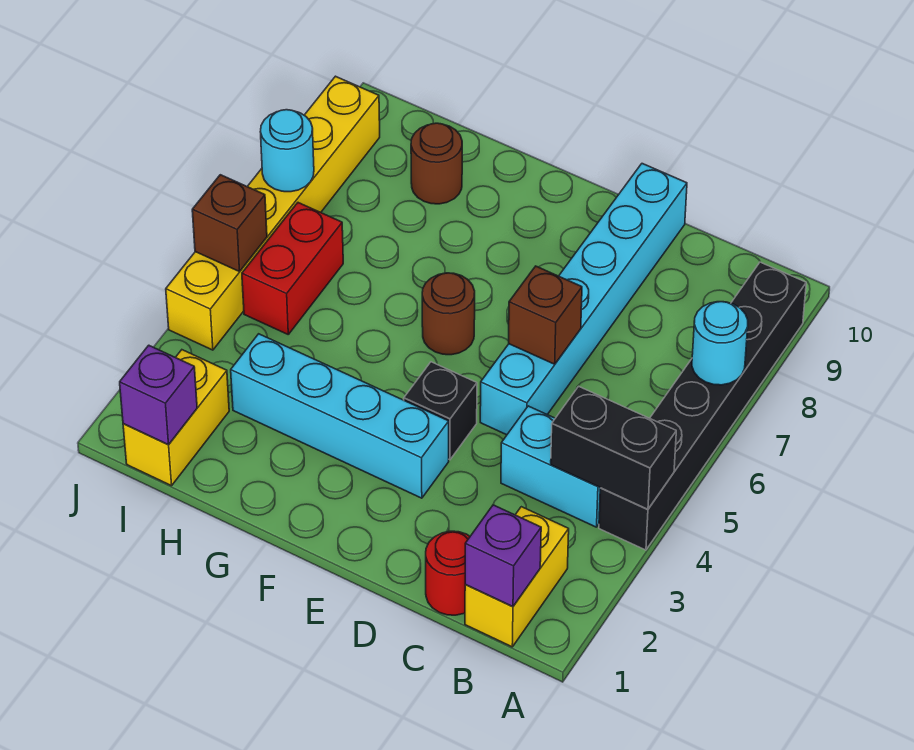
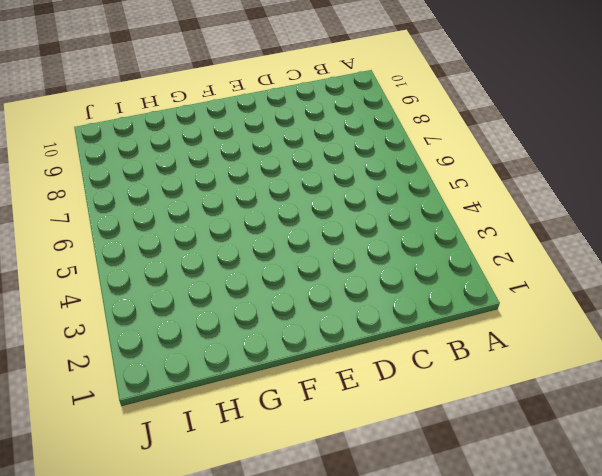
none -> black 1x6 brick [599,262,806,550]
none -> yellow 1x2 brick [465,507,569,647]
none -> cyan 1x2 brick [501,406,600,527]

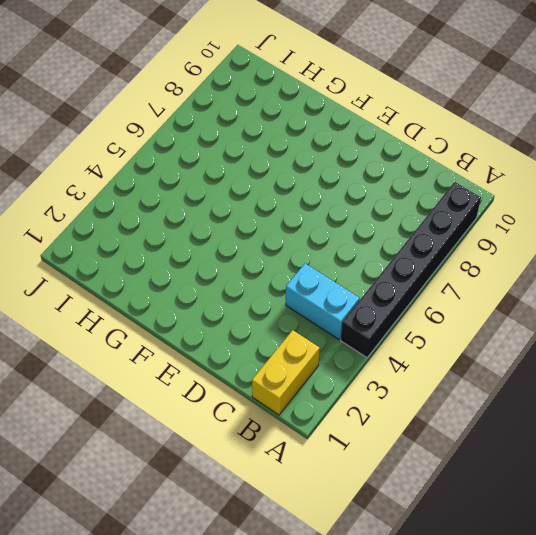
none -> red 1x1 round brick [426,531,470,615]
none -> cyan 1x6 brick [480,164,687,435]
none -> cyan 1x4 brick [231,334,449,498]

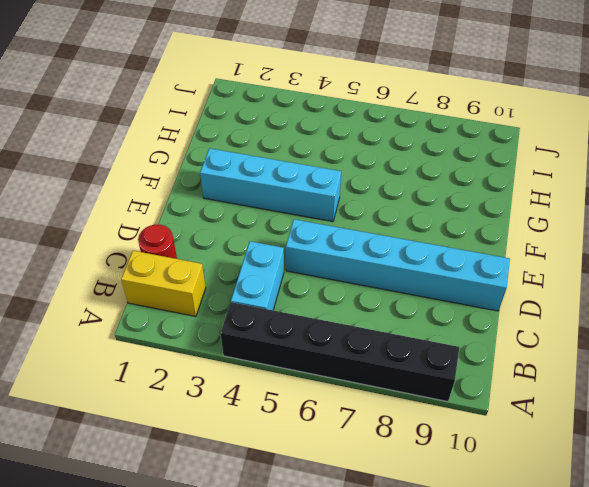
cyan 1x4 brick [200,148,341,222] -> cyan 1x4 brick turned to [231,334,449,498]
none -> black 1x1 brick [404,362,477,460]
none -> brown 1x1 round brick [422,273,475,355]
none -> brown 1x1 round brick [411,123,462,204]

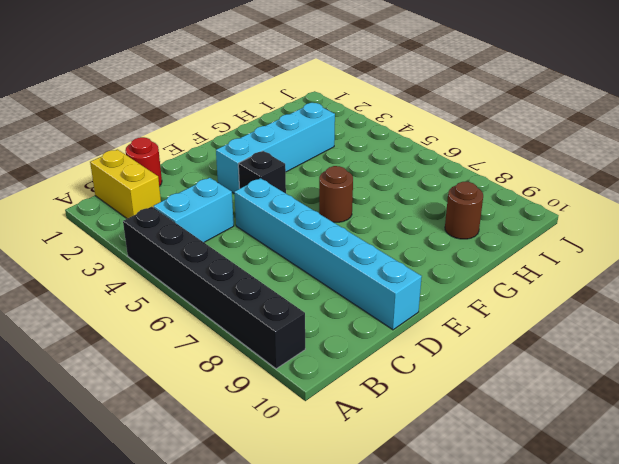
none -> yellow 1x2 brick [123,350,229,486]
none -> red 1x2 brick [242,203,343,334]
none -> yellow 1x6 brick [166,76,380,350]

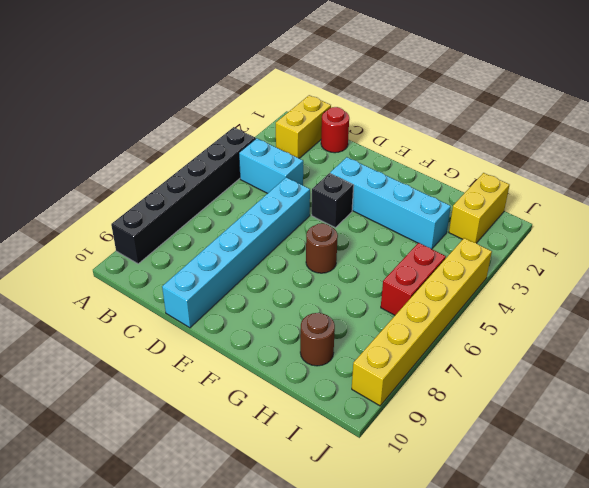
none -> black 1x2 brick [551,386,676,509]
none -> cyan 1x1 round brick [692,302,748,385]
none -> purple 1x1 brick [465,505,541,607]

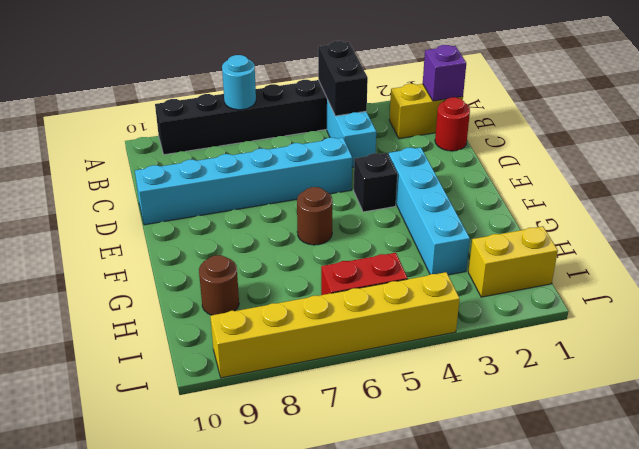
none -> brown 1x1 brick [509,266,582,364]
none -> purple 1x1 brick [120,345,197,445]
none -> brown 1x1 brick [192,175,267,272]

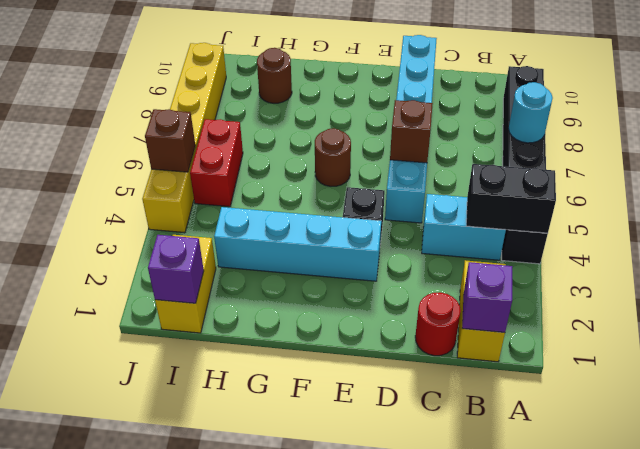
none -> cyan 1x1 round brick [260,110,314,192]

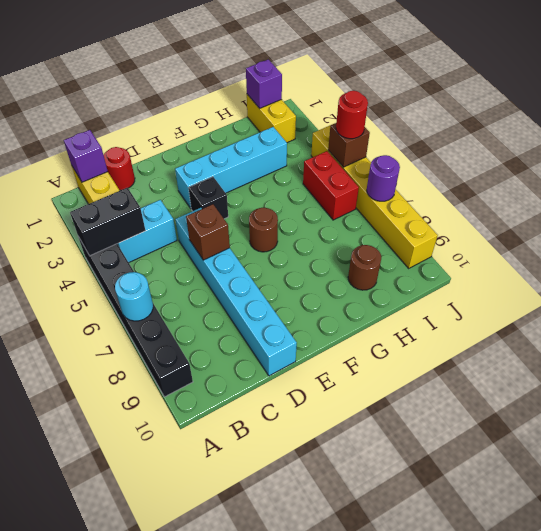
red 1x1 round brick [336,91,368,139] -> none
purple 1x1 round brick [367,155,400,201] -> cyan 1x1 round brick [260,110,314,192]

